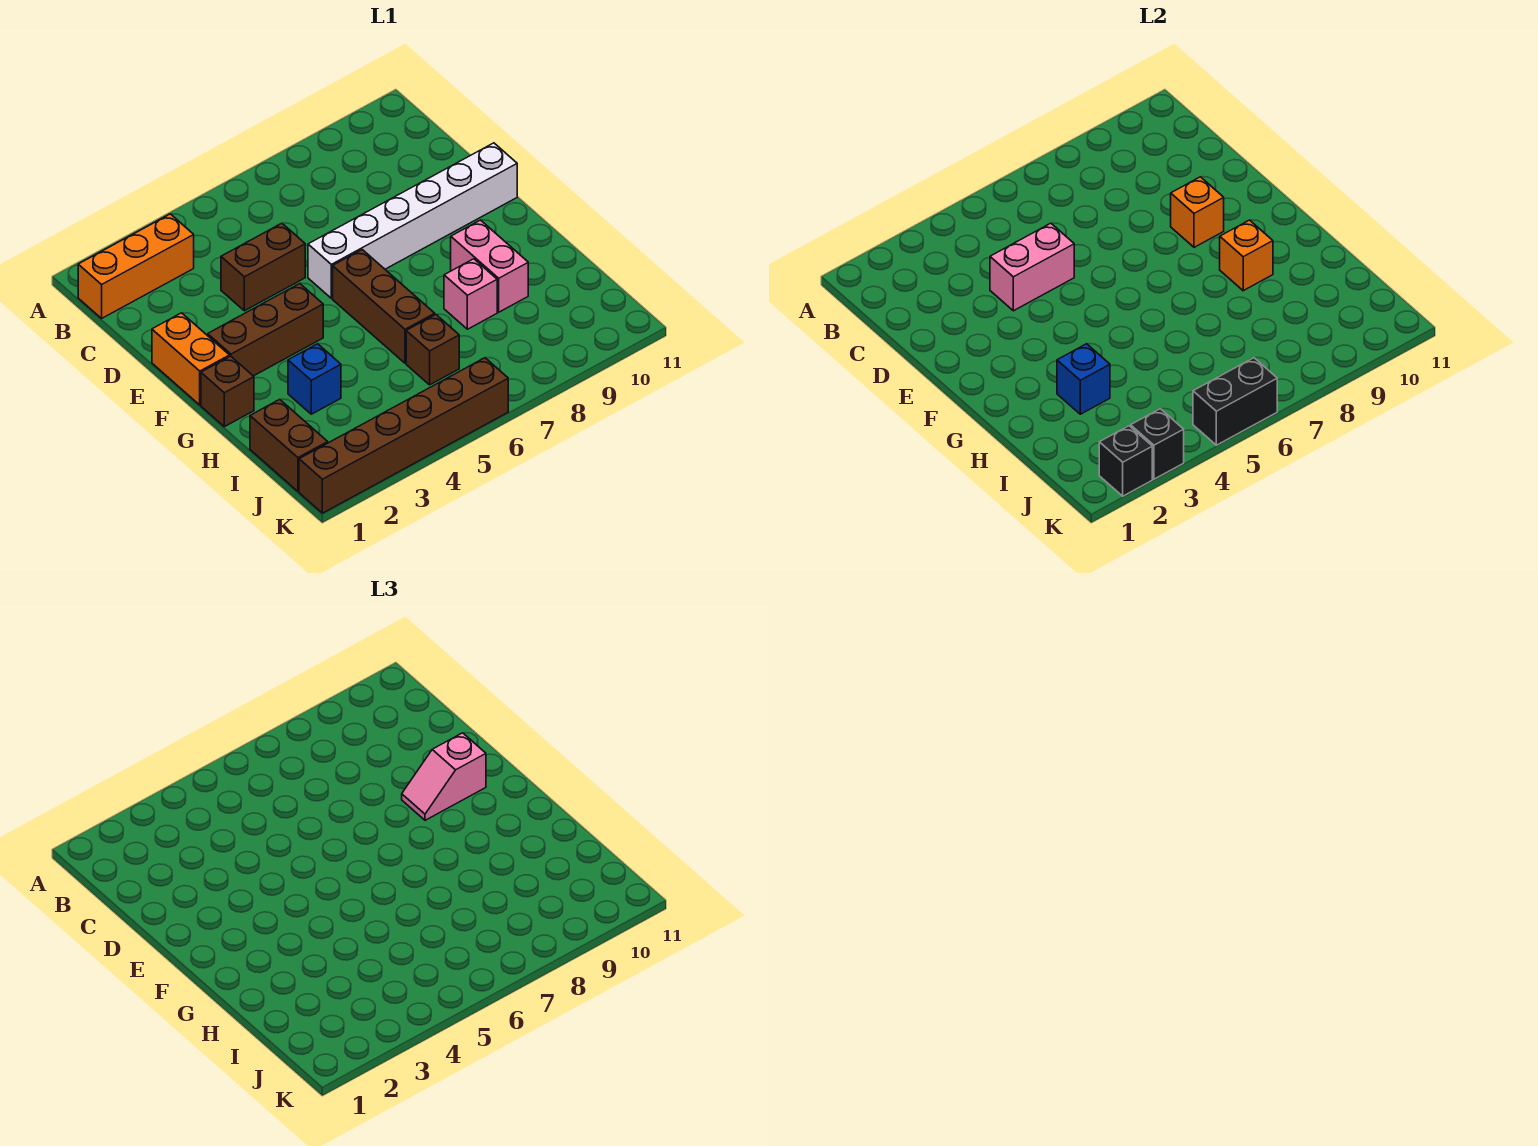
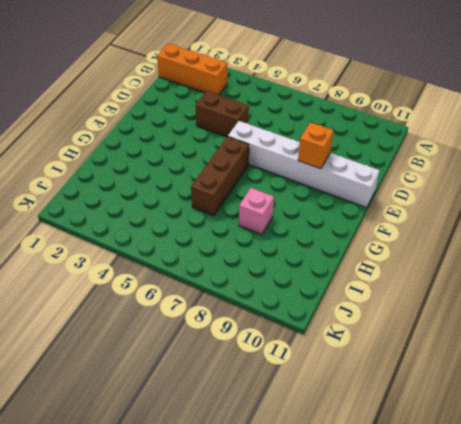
none -> orange 1x2 brick [152,313,229,405]
none -> brown 1x3 brick [208,284,323,376]
none -> brown 1x1 brick [201,356,254,427]

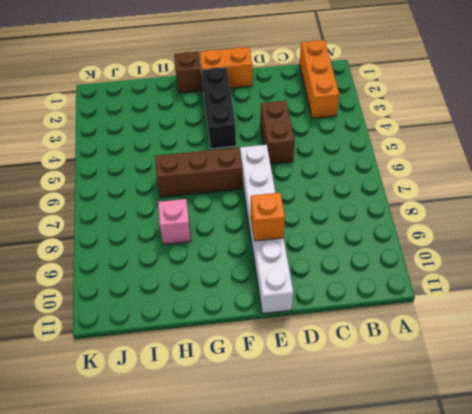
black 1x3 brick [202,68,236,149] -> brown 1x3 brick [208,284,323,376]
none -> pink 1x2 brick [451,220,528,312]
none -> blue 1x1 brick [288,344,341,414]
none -> brown 1x2 brick [250,399,328,491]

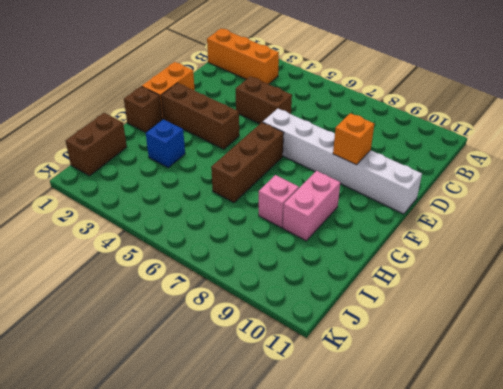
none -> brown 1x1 brick [406,315,459,385]
none -> brown 1x6 brick [299,358,508,513]
none -> pink 1x2 brick [990,223,1074,311]

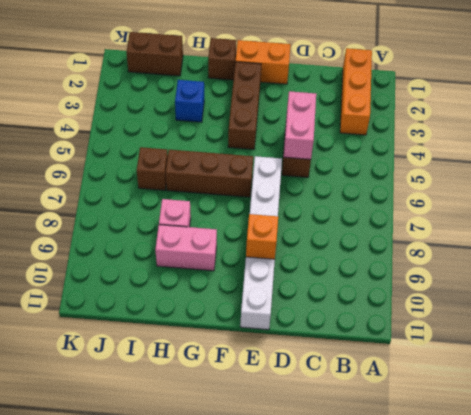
none -> brown 1x6 brick [299,358,508,513]
none -> orange 1x1 brick [1220,220,1273,291]
none -> blue 1x1 brick [1057,344,1110,414]

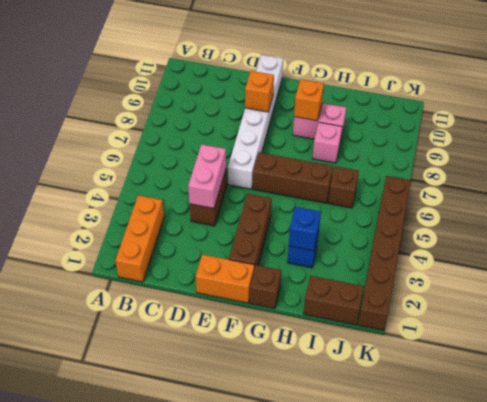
none -> black 1x1 brick [1099,426,1152,496]
none -> black 1x1 brick [1131,409,1184,479]
none -> black 1x2 brick [1193,358,1277,445]

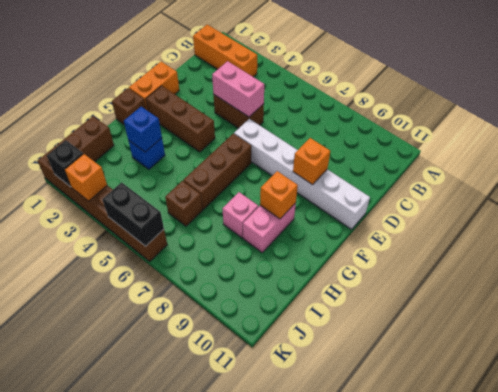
orange 1x1 brick [65,154,107,201] -> black 1x1 brick [1131,409,1184,479]
none -> pink 1x2 slope [402,733,486,820]

